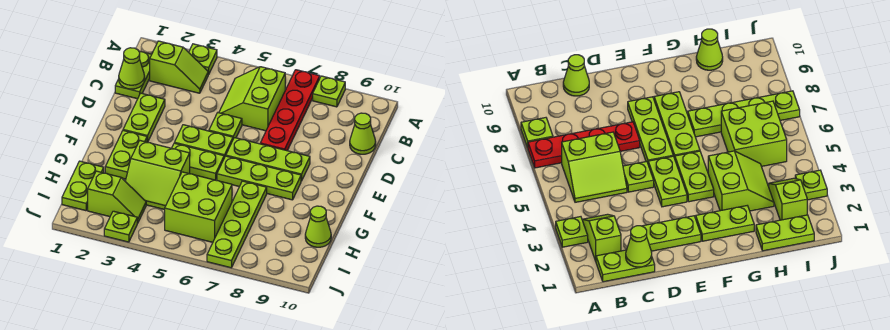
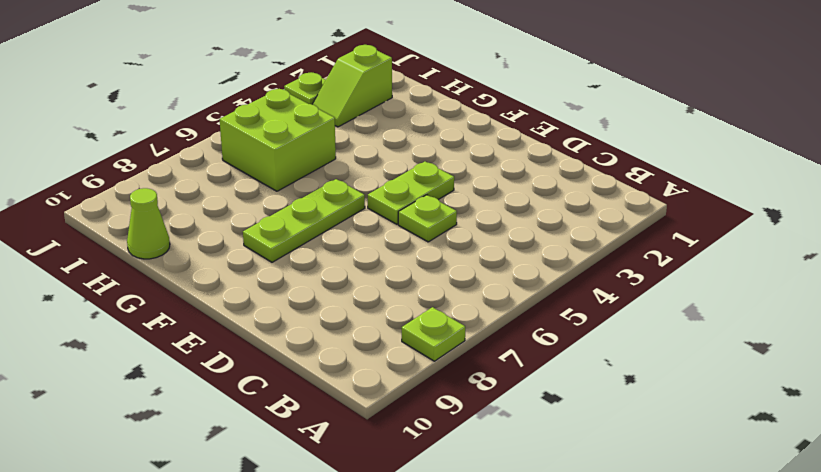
none -> lime 1x1 plate [189,44,217,74]
none -> red 1x4 plate [260,70,320,151]
none -> lime 1x2 plate [115,51,152,99]

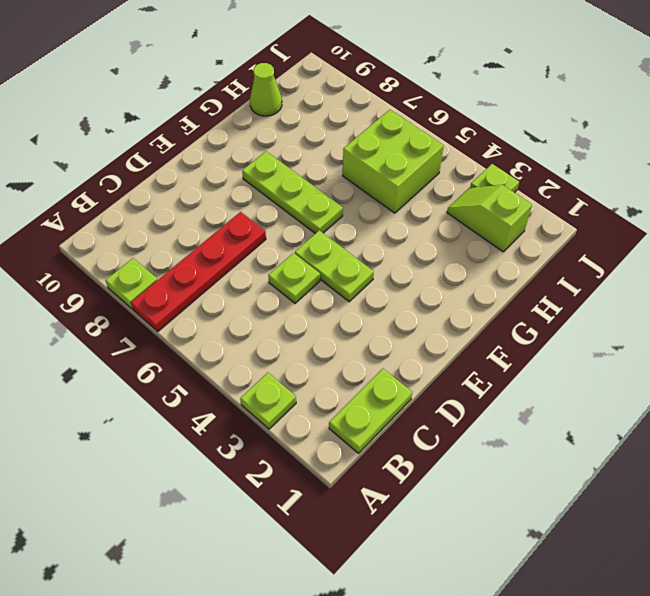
none -> lime 1x2 slope [150,41,209,93]
none -> lime 2x2 slope [219,67,285,131]
none -> lime 1x1 cone [350,113,376,154]

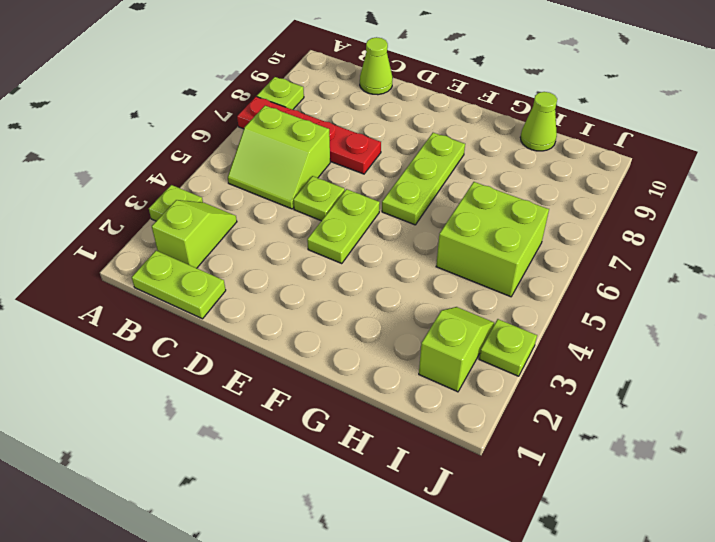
none -> lime 1x2 plate [123,93,165,142]
none -> lime 1x3 plate [226,138,310,181]
none -> lime 1x2 plate [105,131,147,179]

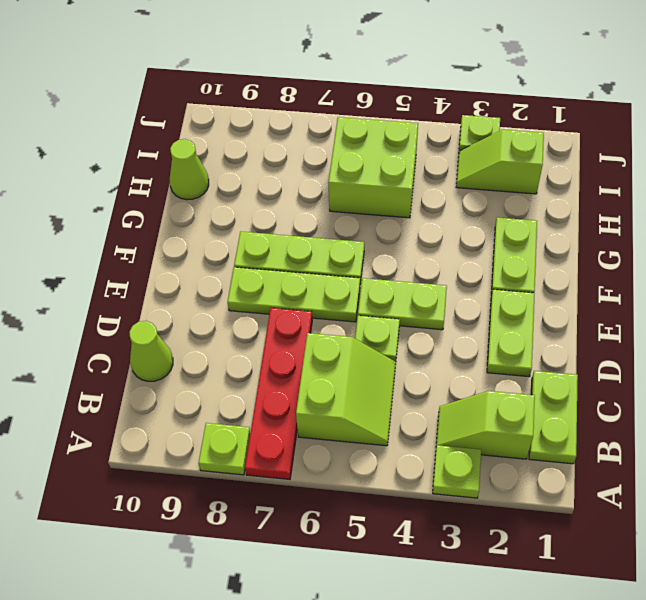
none -> lime 1x2 plate [172,143,224,180]
none -> lime 2x2 slope [125,141,190,210]
none -> lime 1x4 plate [207,181,267,268]

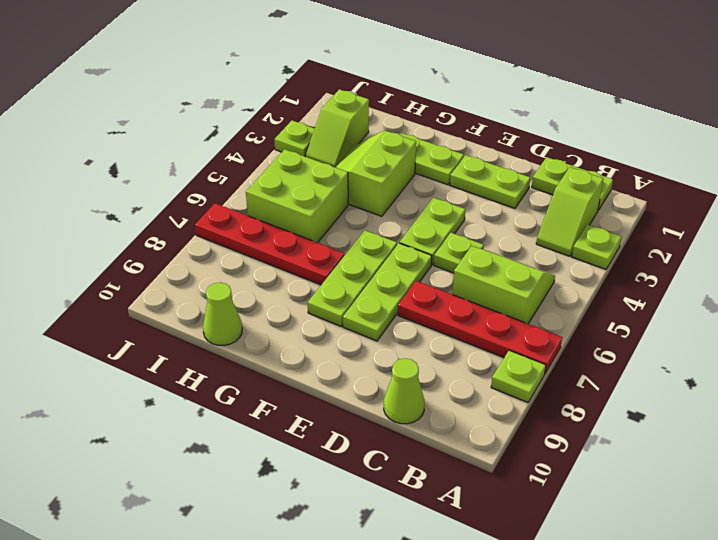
red 1x4 plate [195,203,344,285] -> lime 1x4 plate [207,181,267,268]
none -> lime 1x2 plate [172,143,224,180]
none -> lime 1x2 plate [62,161,104,211]
none -> lime 1x1 cone [119,48,145,89]

